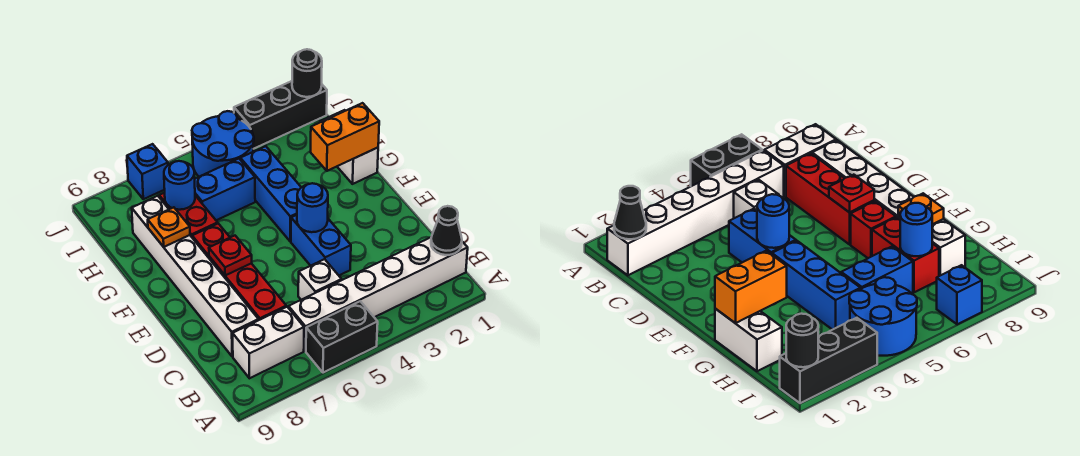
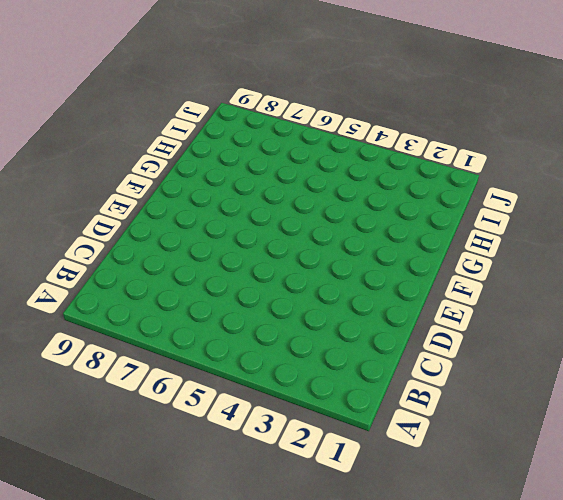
none -> black 1x2 brick [306,301,378,373]
none -> white 1x6 brick [289,237,468,351]
none -> white 1x2 brick [233,307,304,378]

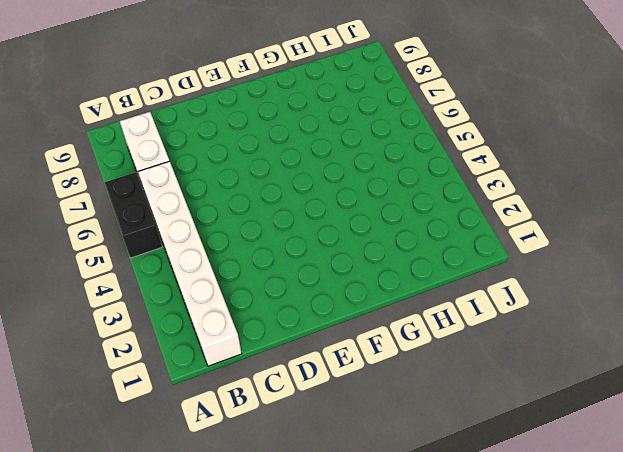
none -> white 1x1 brick [298,259,342,300]
none -> red 1x3 brick [209,257,286,320]
none -> white 1x6 brick [132,196,258,357]

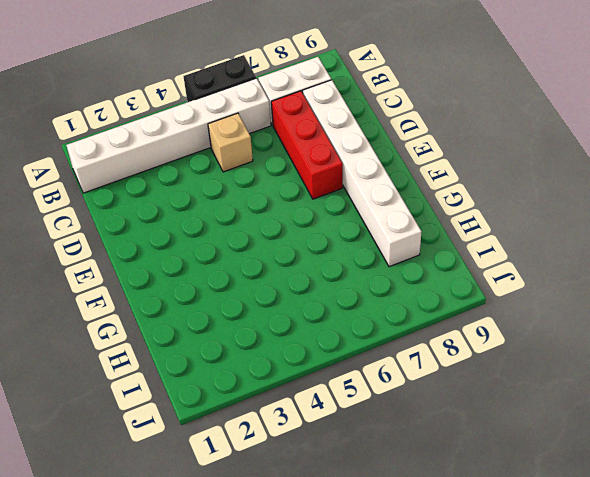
tan 1x1 brick [208,113,253,172] -> white 1x1 brick [298,259,342,300]
none -> blue 1x2 brick [291,215,351,275]
none -> blue 1x3 brick [240,146,301,241]
none -> red 1x1 brick [192,224,230,258]

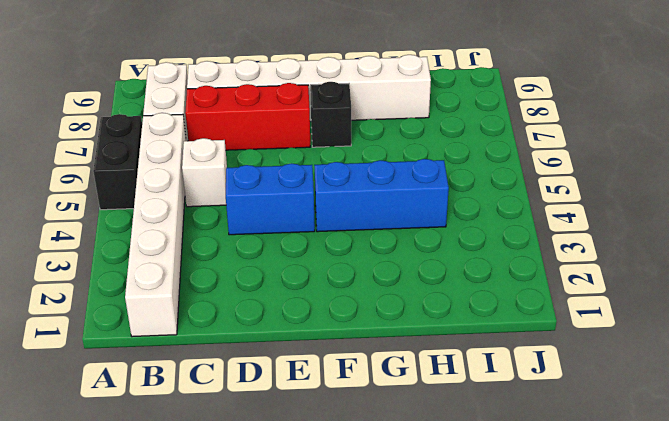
black 1x1 brick [310,82,351,147] -> red 1x1 brick [192,224,230,258]
none -> white 1x2 brick [320,110,378,184]
none -> red 1x2 brick [159,193,218,237]
none -> blue 1x2 brick [195,159,255,220]

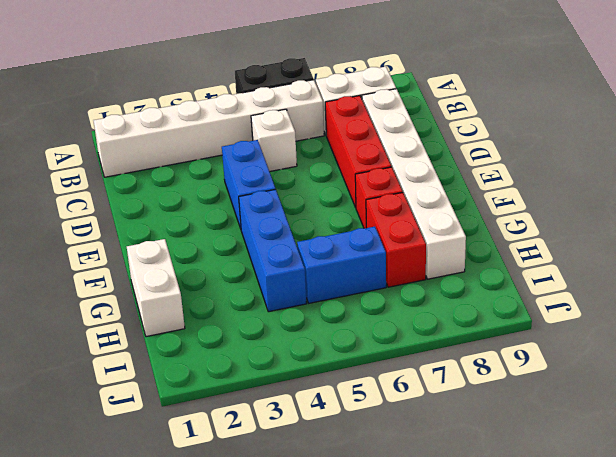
none -> blue 2x2 round brick [192,111,254,177]
none -> black 1x3 brick [234,81,327,149]
none -> blue 1x1 brick [127,144,168,199]

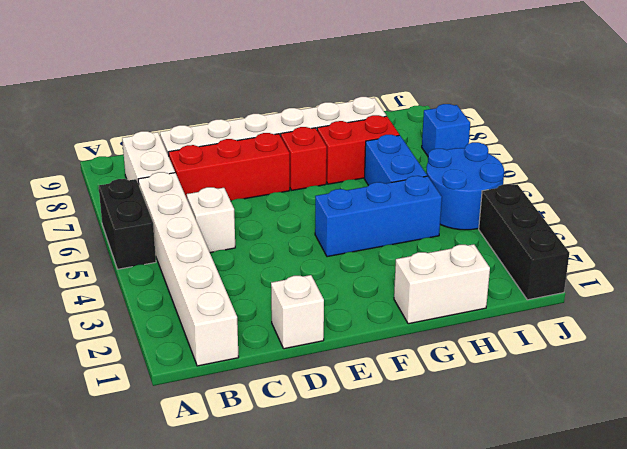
white 1x1 brick [271,275,324,349] -> none
none -> blue 1x2 brick [291,215,351,275]
none -> black 1x1 cone [431,206,462,255]
none -> blue 1x1 round brick [297,183,328,232]

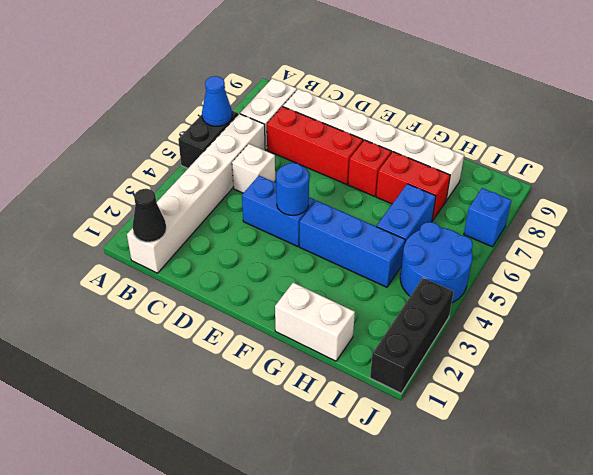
blue 1x1 cone [202,76,232,126] -> none
none -> red 1x1 plate [209,236,252,275]
none -> orange 1x2 brick [311,103,379,171]
none -> orange 1x1 plate [148,207,190,247]

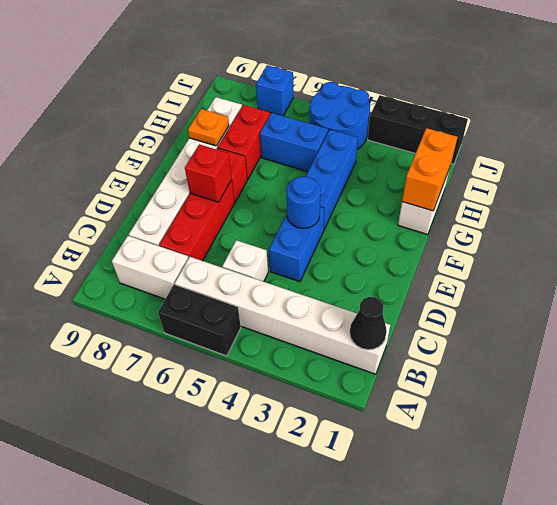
red 1x1 brick [185,144,232,202] -> red 1x1 plate [209,236,252,275]
orange 1x2 brick [402,128,457,211] -> orange 1x2 brick turned to [311,103,379,171]
none -> blue 1x1 round brick [164,161,195,210]
none -> black 1x1 round brick [292,49,322,97]

